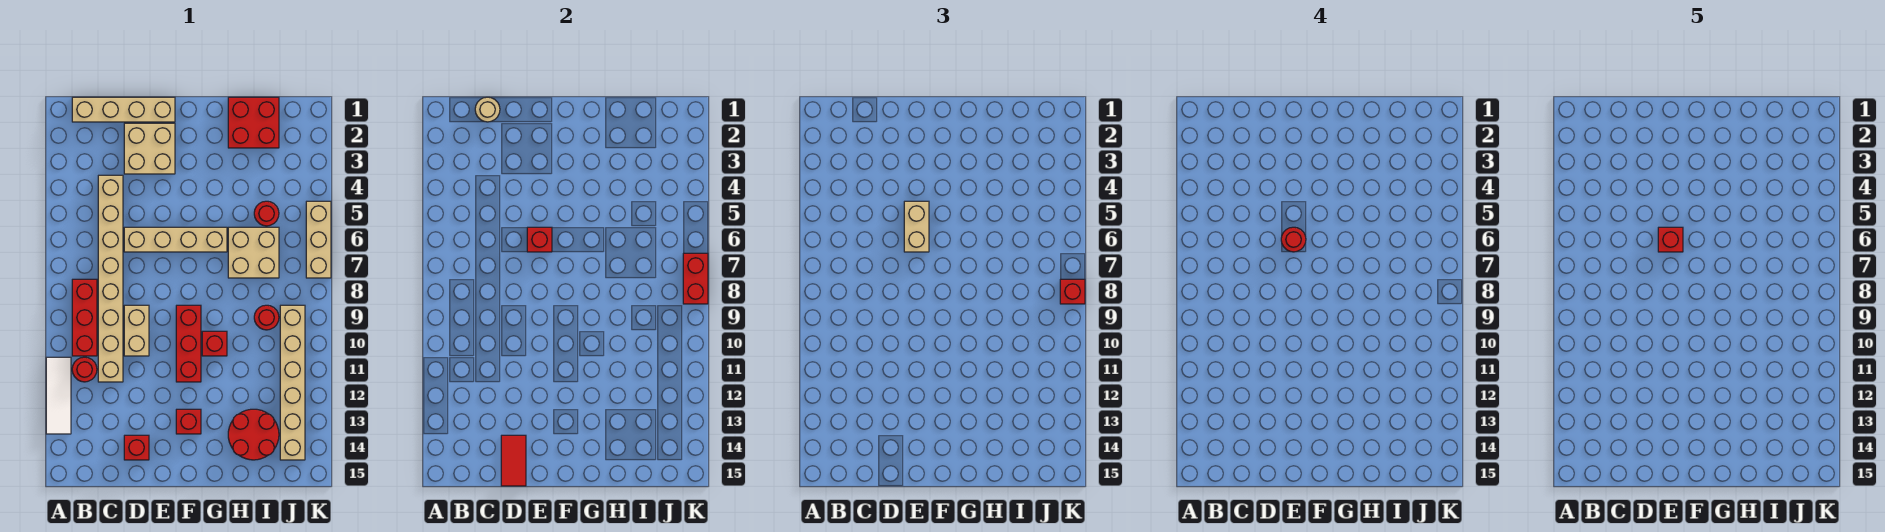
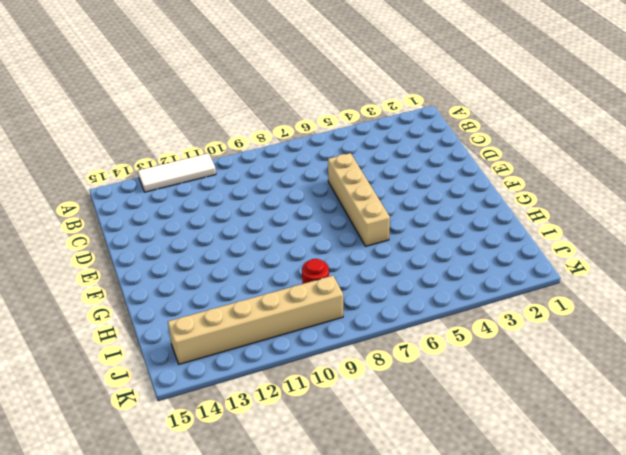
none -> tan 1x4 brick [72,97,175,122]
none -> red 1x3 brick [72,279,97,356]
none -> red 1x1 round brick [72,357,97,382]

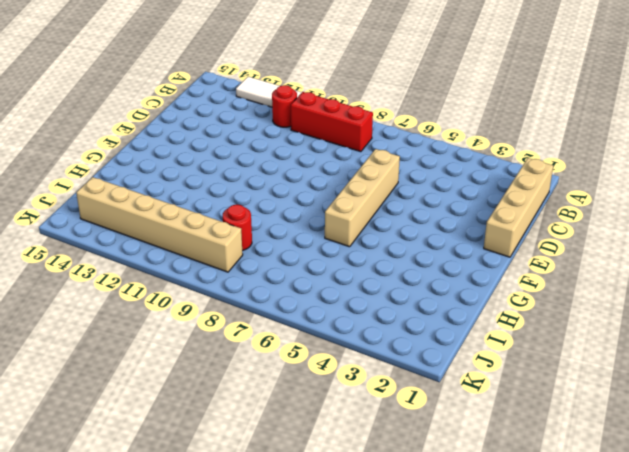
none -> tan 1x8 brick [98,175,123,382]
none -> tan 2x2 brick [124,123,175,174]
none -> tan 1x2 brick [124,305,149,356]

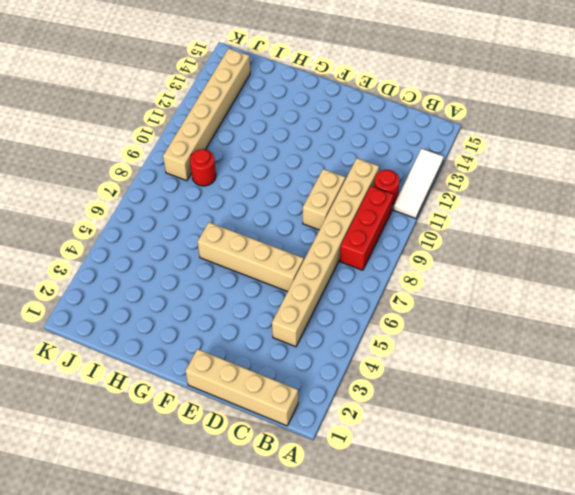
none -> tan 2x2 brick [124,123,175,174]
none -> red 1x1 brick [124,435,149,460]
none -> red 1x3 brick [176,305,201,382]

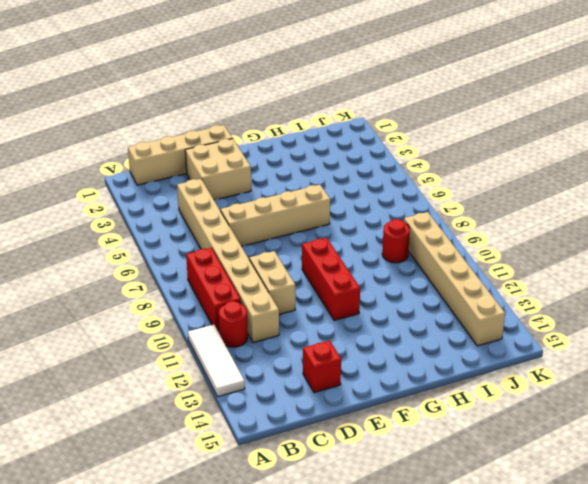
none -> red 1x1 brick [176,409,201,434]
none -> red 1x1 brick [202,331,227,356]
none -> red 2x2 brick [228,97,279,148]

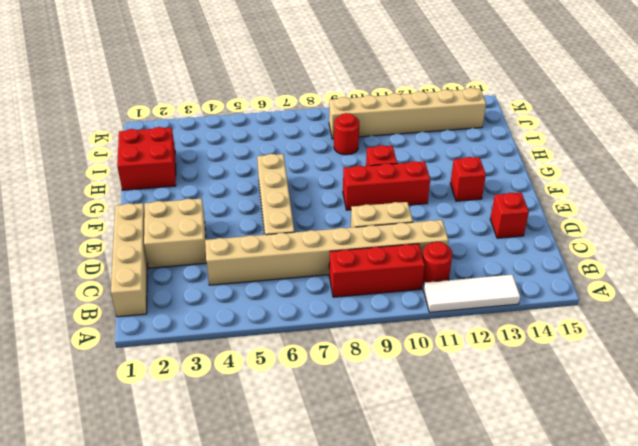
none -> tan 2x2 brick [228,227,279,278]
none -> red 2x2 round brick [228,409,279,460]
none -> red 1x1 round brick [254,201,279,226]

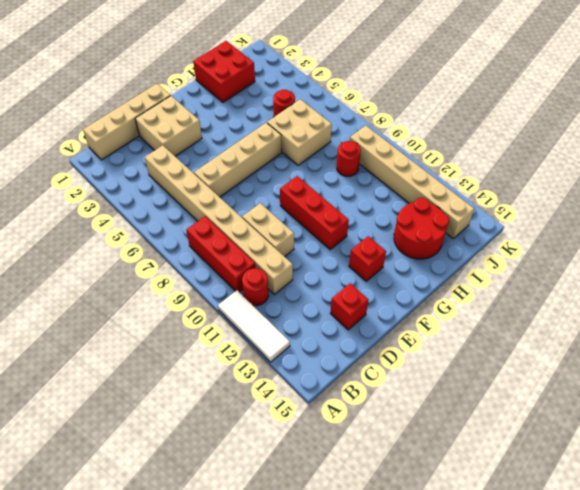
none -> red 1x1 brick [202,331,227,356]
none -> tan 1x3 brick [306,201,331,278]
none -> tan 1x1 round brick [475,97,500,122]

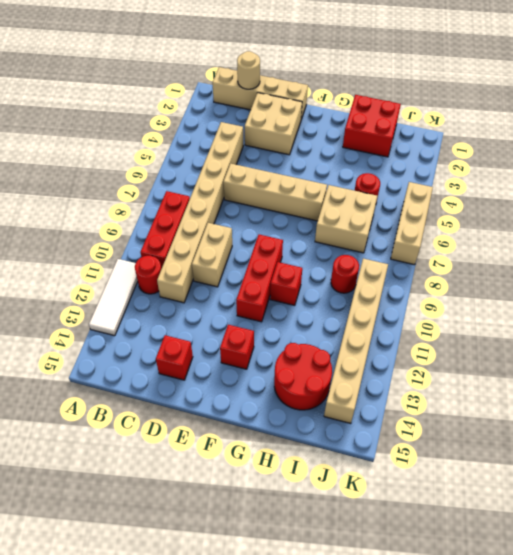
none -> red 1x2 tile [501,435,526,486]
none -> red 1x1 brick [527,227,552,252]
none -> red 1x2 brick [683,253,708,304]

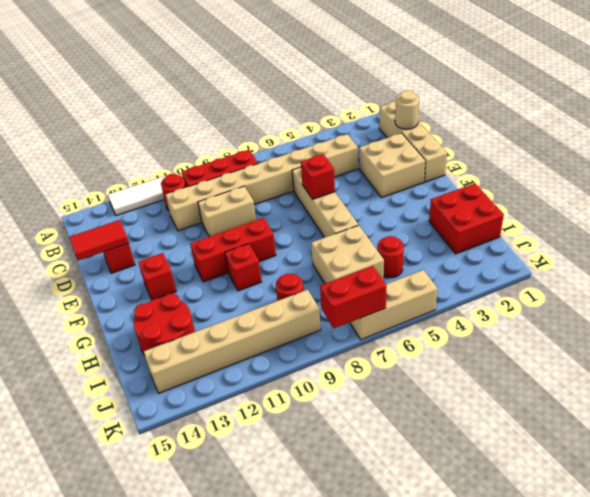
none -> tan 1x2 brick [904,201,929,252]
none -> red 1x1 brick [1060,279,1085,304]
none -> red 1x1 round brick [1281,227,1306,252]

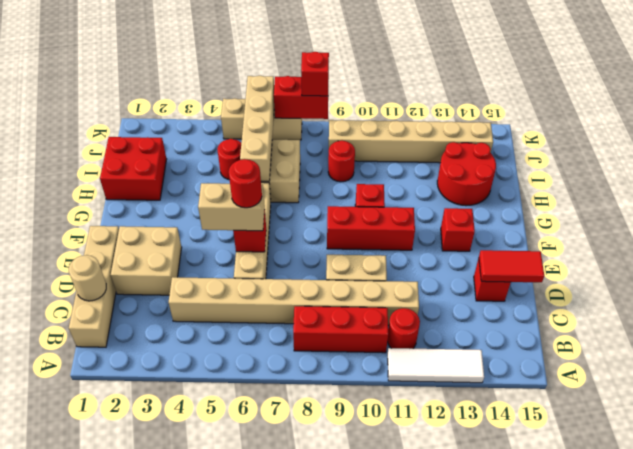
tan 1x4 brick [240,76,274,181] -> none
none -> red 1x1 brick [1658,227,1683,252]

